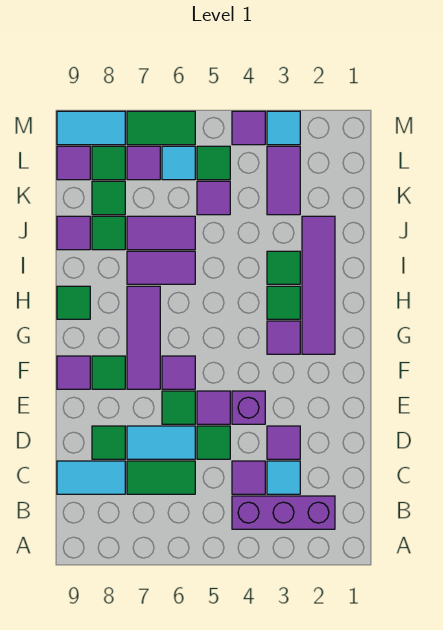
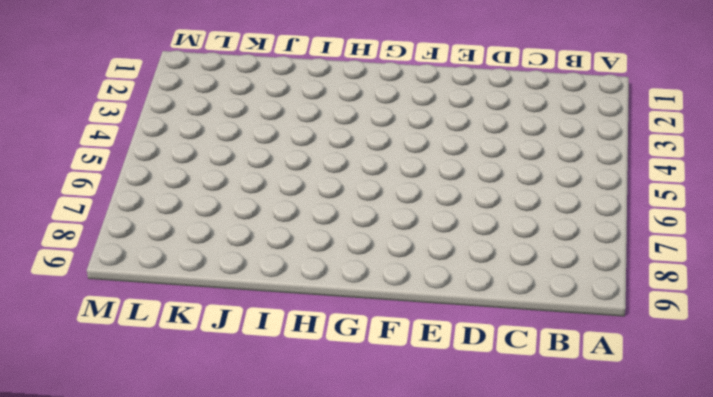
none -> purple 1x3 brick [232,496,335,529]
none -> cyan 1x1 tile [267,461,300,494]
none -> purple 1x1 tile [232,461,265,494]
none -> green 1x2 tile [127,461,195,494]

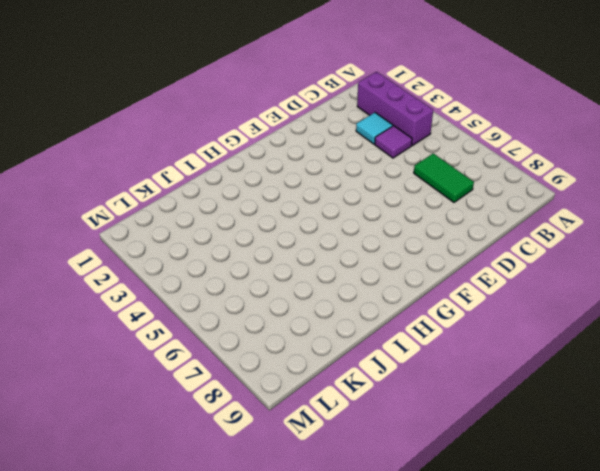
none -> cyan 1x2 tile [57,461,125,494]
none -> purple 1x1 tile [267,426,300,459]
none -> green 1x1 tile [197,426,230,459]
none -> cyan 1x2 tile [127,426,195,459]

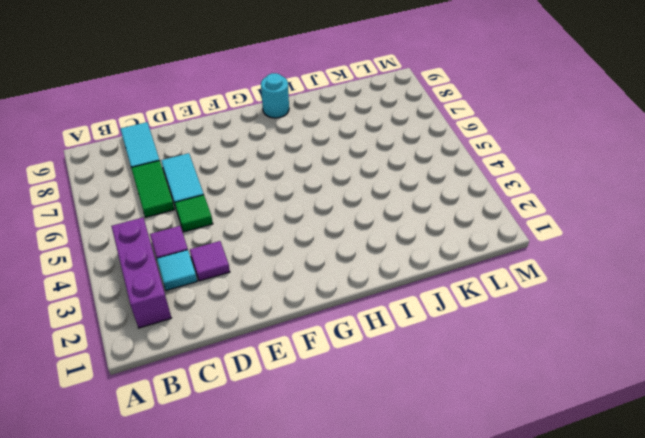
cyan 1x1 round brick [261,73,289,118] -> green 1x1 tile [57,286,90,319]
none -> green 1x1 tile [92,426,125,459]
none -> purple 1x1 brick [232,391,265,424]
none -> purple 1x1 tile [197,391,230,424]
none -> green 1x1 tile [162,391,195,424]

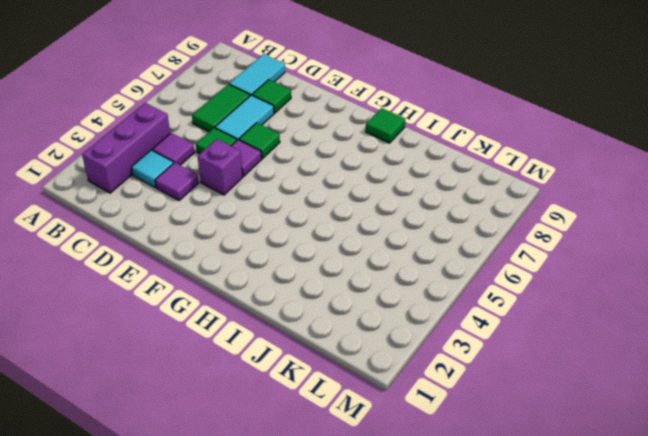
none -> purple 1x1 tile [162,356,195,389]
none -> purple 1x3 tile [127,286,160,389]
none -> green 1x1 tile [92,356,125,389]
none -> purple 1x1 tile [57,356,90,389]

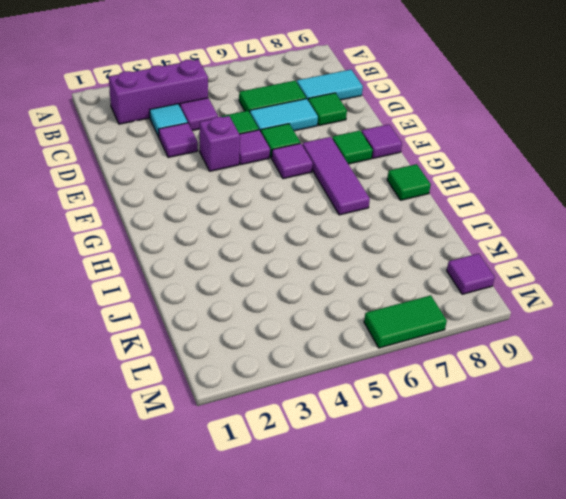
none -> purple 1x4 tile [302,216,335,354]
none -> purple 1x1 tile [267,321,300,354]
none -> green 1x1 tile [267,286,300,319]
none -> green 1x1 tile [267,251,300,284]

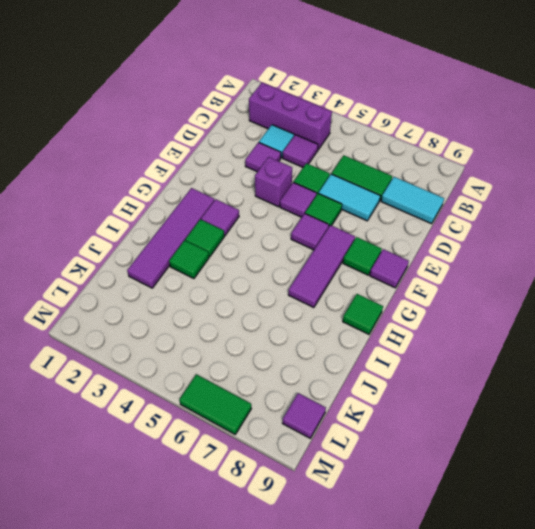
none -> green 1x1 tile [92,426,125,459]
none -> purple 1x2 tile [127,251,195,284]
none -> purple 1x2 tile [127,216,195,250]
none -> green 1x1 tile [92,216,125,250]

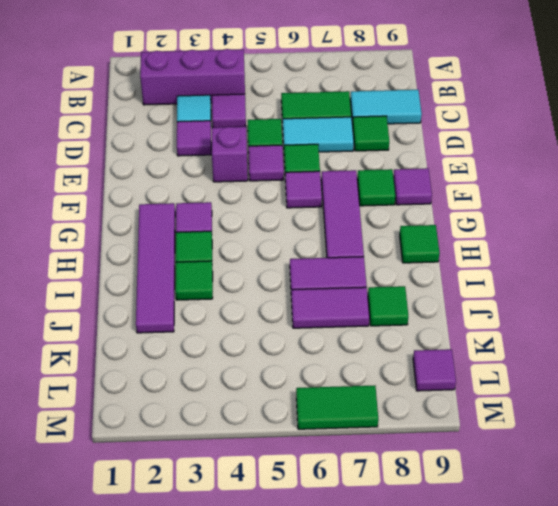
none -> purple 1x1 tile [57,216,90,250]
none -> purple 1x2 tile [267,146,300,215]
none -> purple 1x1 tile [197,181,230,215]
none -> green 1x1 tile [92,181,125,215]

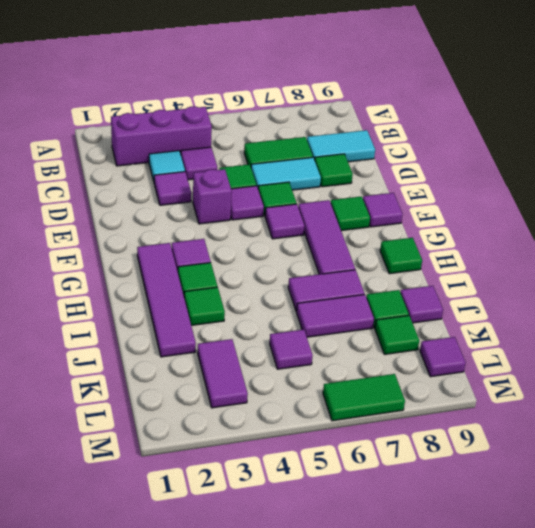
none -> green 1x1 tile [197,146,230,180]
none -> cyan 1x1 tile [162,146,195,180]
none -> purple 1x1 tile [127,146,160,180]
none -> green 1x1 tile [92,146,125,180]

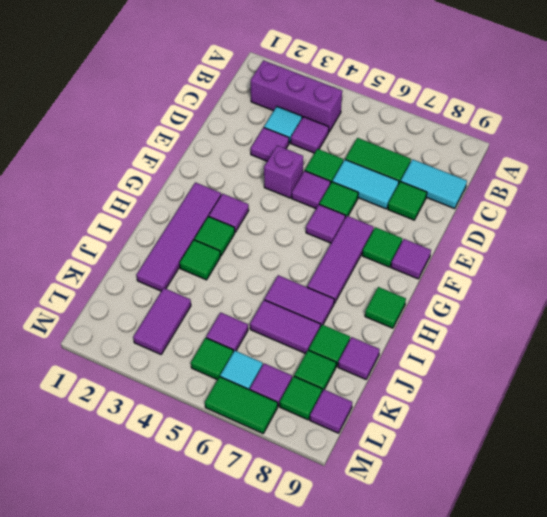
none -> cyan 1x1 tile [267,111,300,145]
none -> purple 1x1 tile [232,111,265,145]
none -> cyan 1x2 tile [57,111,125,145]

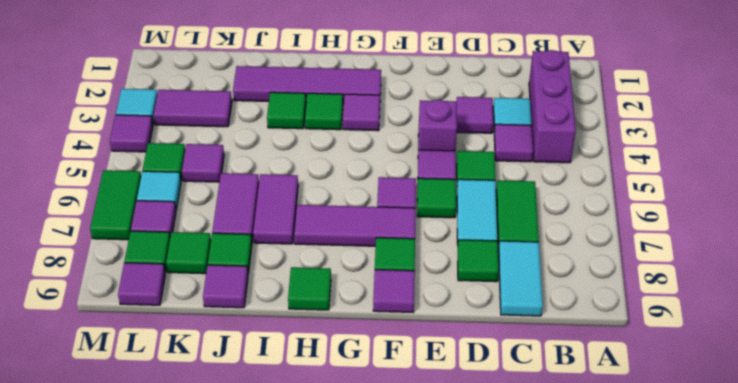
none -> cyan 1x2 tile [57,111,125,145]

